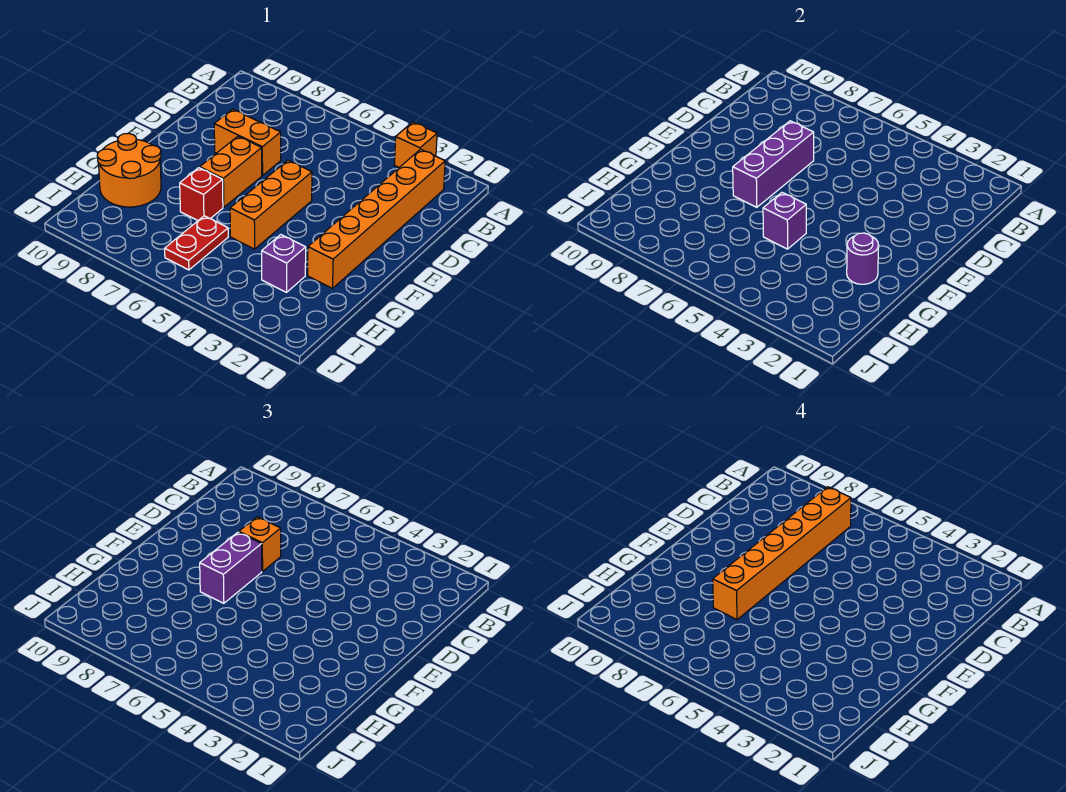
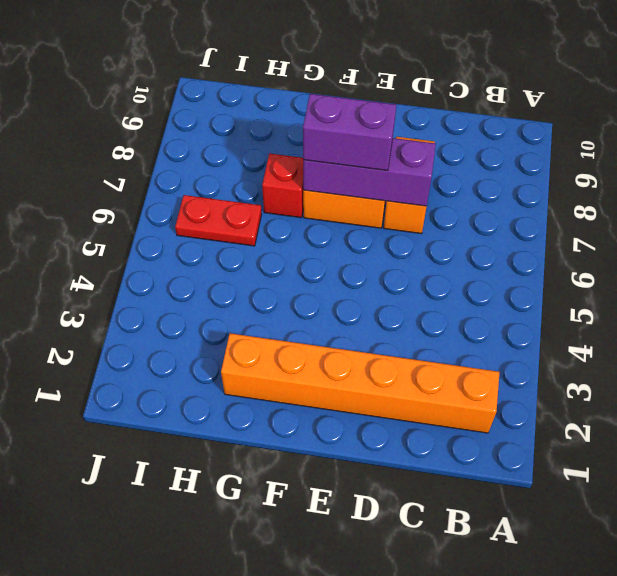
none -> orange 1x1 brick [394,122,437,167]
none -> orange 1x3 brick [230,160,312,249]
none -> orange 2x2 round brick [97,133,161,207]

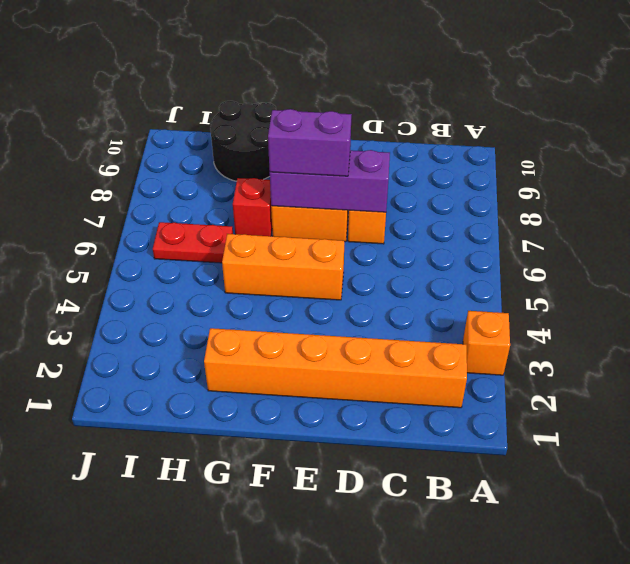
black 2x2 round brick [210,101,276,181] -> orange 2x2 round brick [97,133,161,207]
none -> purple 1x1 brick [262,235,306,292]
none -> purple 1x1 round brick [847,233,879,284]
none -> purple 1x1 brick [763,193,806,249]

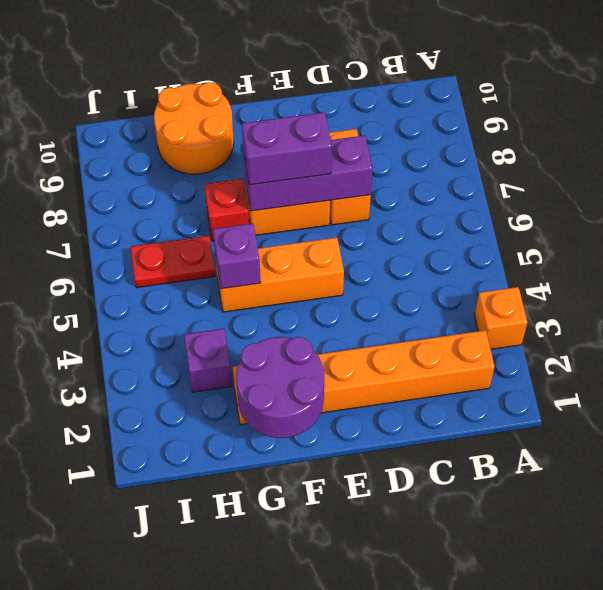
purple 2x2 round brick [236,337,324,438] -> purple 1x1 round brick [847,233,879,284]
none -> orange 1x1 brick [239,517,281,572]
none -> orange 1x6 brick [713,487,851,620]

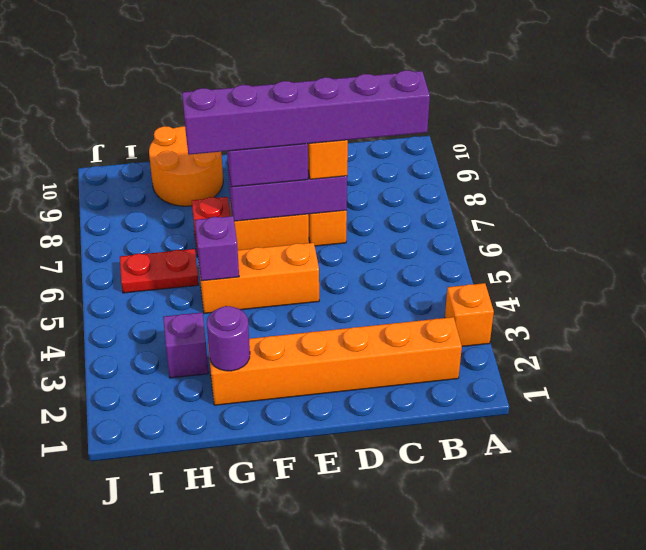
purple 1x6 brick [182,70,430,155] -> orange 1x6 brick [713,487,851,620]

